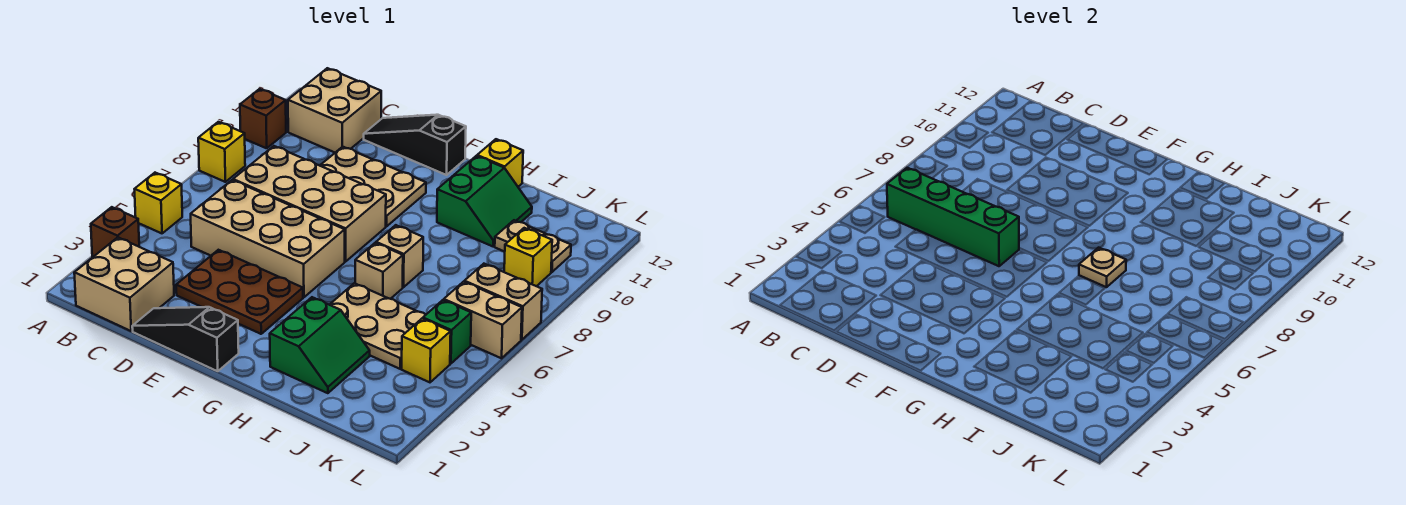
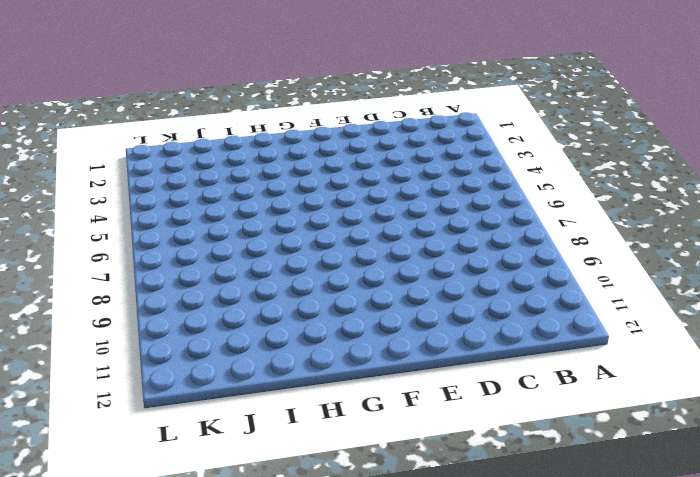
none -> brown 1x1 brick [91,207,139,257]
none -> yellow 1x1 brick [135,173,182,233]
none -> yellow 1x1 brick [198,122,245,182]

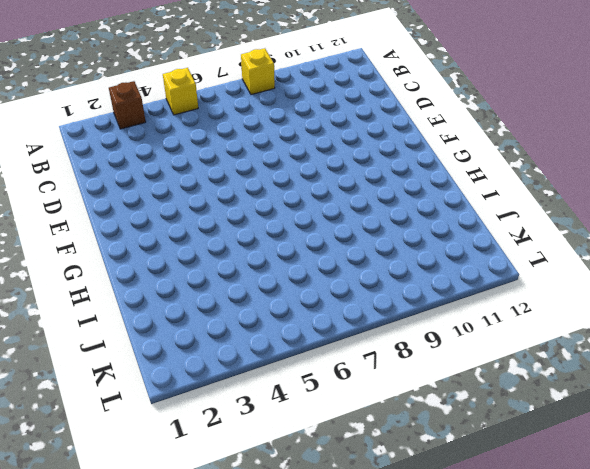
none -> brown 1x1 brick [240,89,286,148]
none -> tan 2x2 brick [74,237,174,331]
none -> tan 2x2 brick [288,68,381,152]

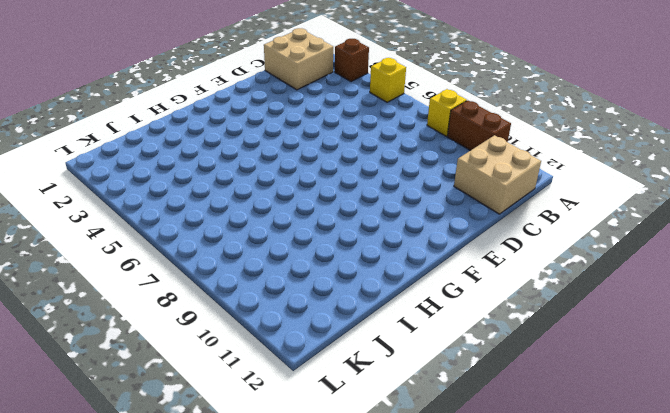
brown 1x2 brick [447,101,511,150] -> brown 1x1 brick [240,89,286,148]
none -> tan 2x4 brick [191,180,345,297]
none -> tan 2x4 brick [233,146,386,262]
none -> black 1x3 slope [132,307,239,371]

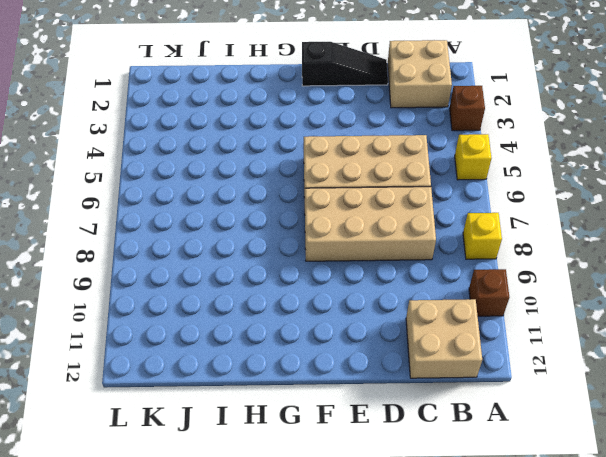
none -> brown 2x3 plate [176,250,303,334]
none -> tan 2x3 plate [320,147,426,226]
none -> black 1x3 slope [364,115,466,175]

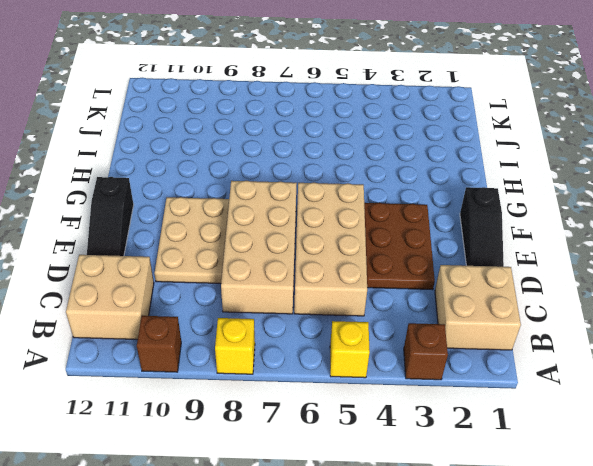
none -> green 2x2 slope [270,297,370,393]
none -> tan 2x3 plate [330,283,426,369]
none -> tan 1x1 brick [355,243,403,299]

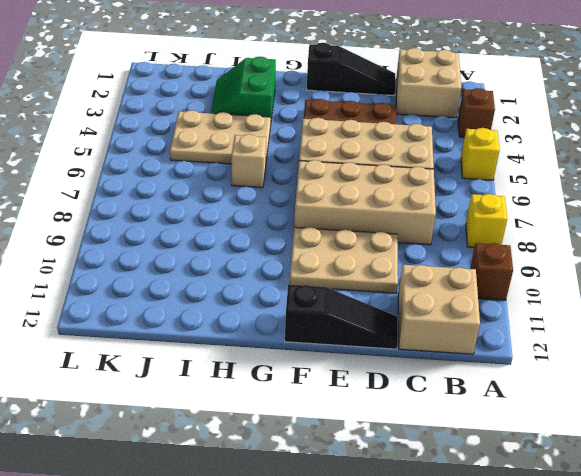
none -> tan 1x1 brick [376,225,423,287]
none -> green 2x2 slope [437,156,532,246]
none -> yellow 1x1 brick [477,139,523,187]

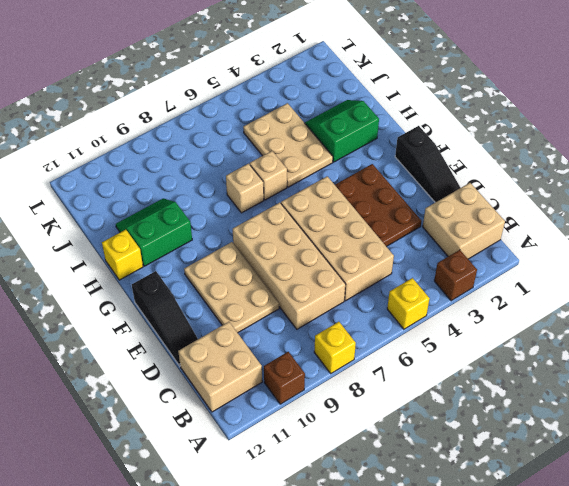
none -> tan 1x2 plate [495,220,571,272]
none -> yellow 1x1 brick [402,319,451,382]
none -> green 1x1 brick [423,300,471,364]

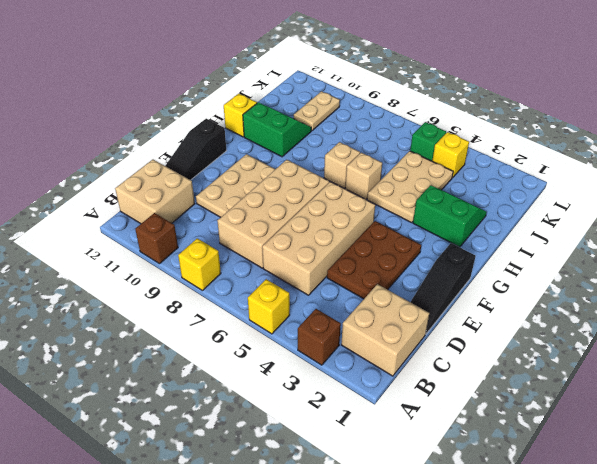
none -> tan 1x2 brick [444,282,522,358]
none -> tan 1x2 brick [464,264,542,340]
none -> yellow 1x1 brick [504,228,552,286]

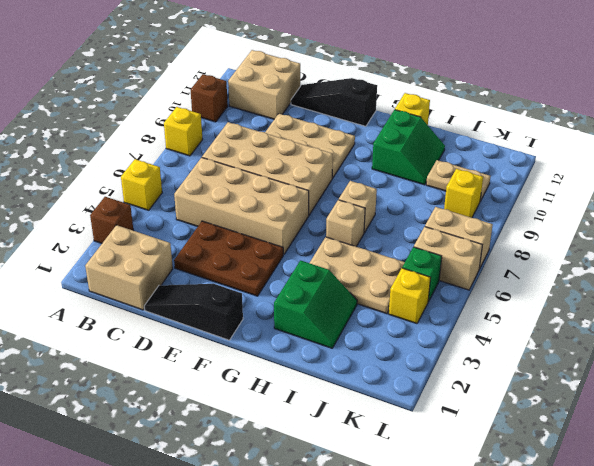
none -> green 1x4 brick [887,168,1019,266]
none -> tan 1x1 plate [1079,248,1126,287]

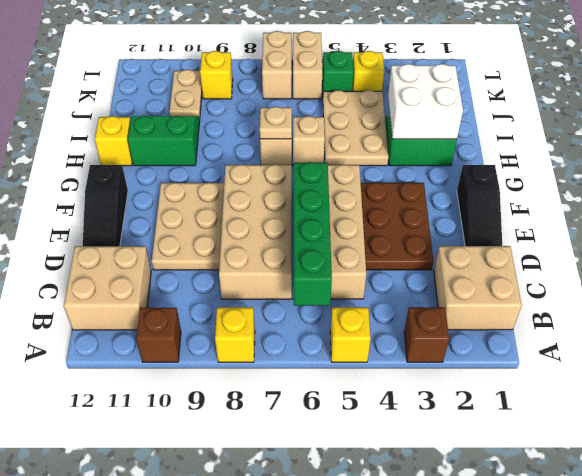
white 2x2 brick [388,64,463,139] -> none

